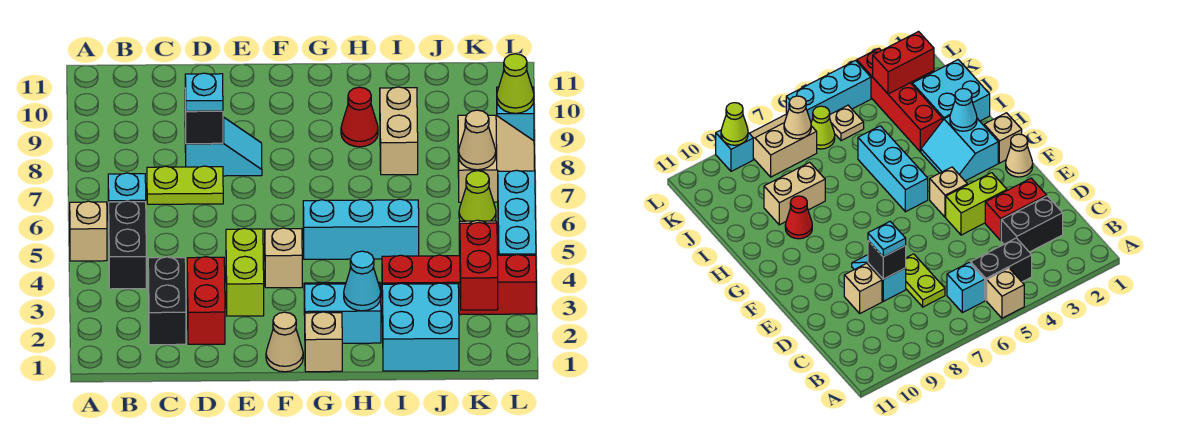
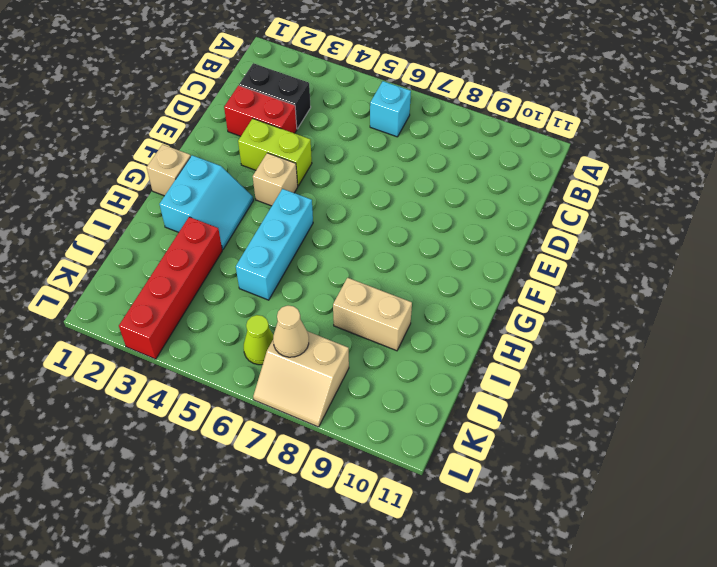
none -> tan 1x1 brick [70,201,107,261]
none -> black 1x2 brick [109,201,146,289]
none -> lime 1x2 plate [147,166,223,204]

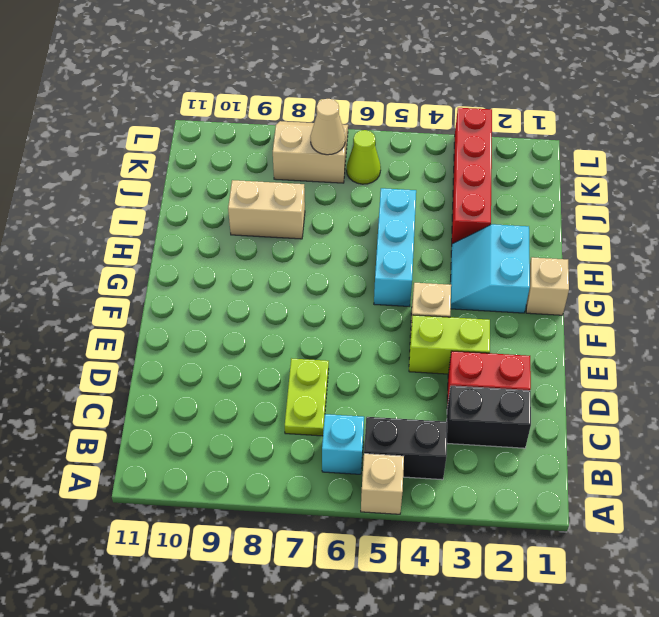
none -> cyan 1x2 slope [185,117,262,176]
none -> tan 1x1 brick [844,263,882,313]
none -> tan 1x1 cone [266,312,303,372]

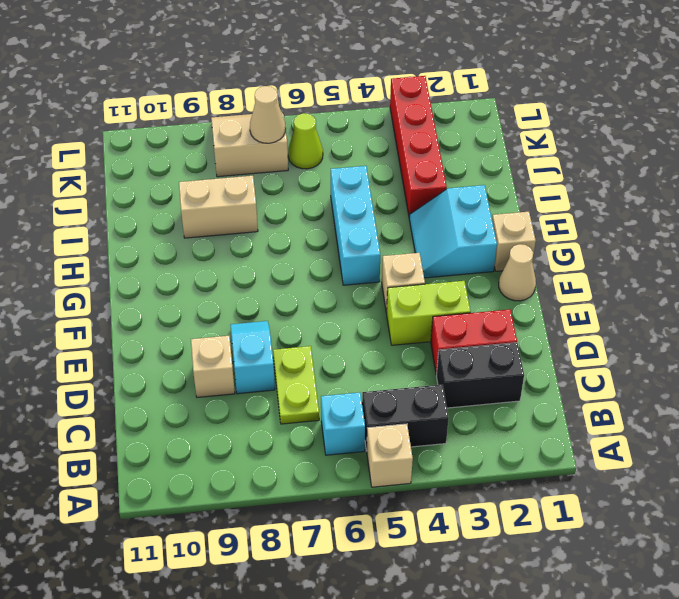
none -> red 1x1 cone [341,87,378,147]
none -> cyan 2x2 brick [382,283,459,371]
none -> tan 1x1 plate [829,105,864,141]

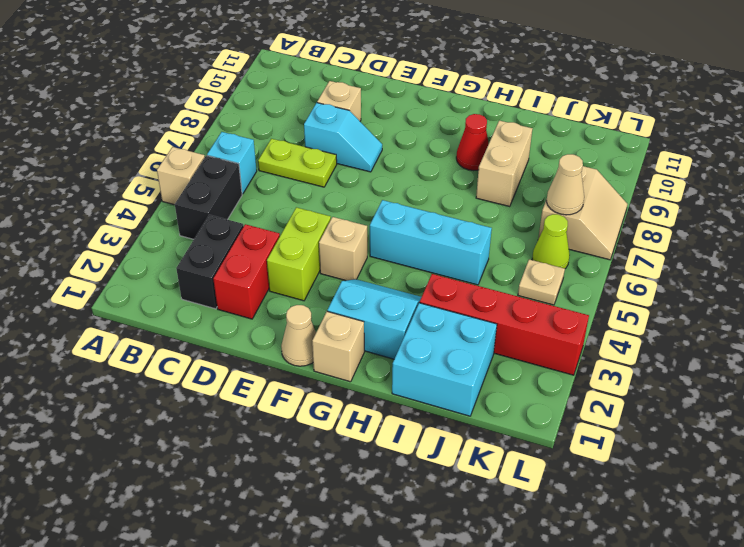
none -> cyan 1x3 brick [498,170,536,255]
none -> cyan 1x1 brick [497,87,534,141]
none -> black 1x1 brick [185,88,223,144]

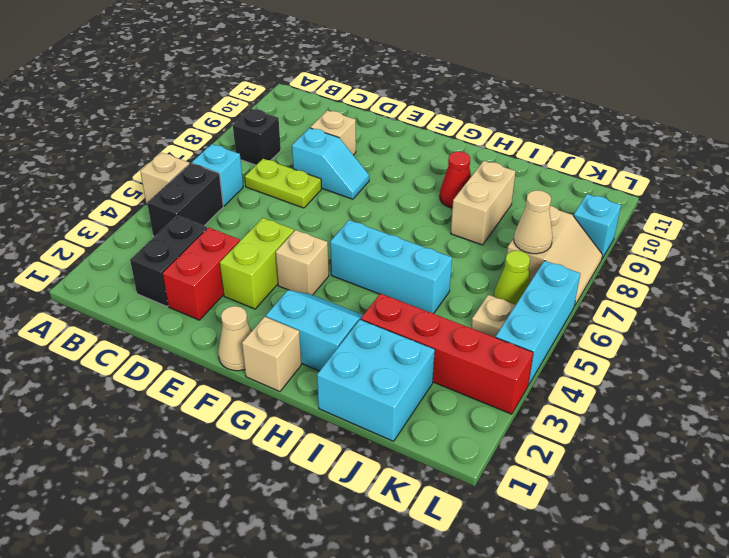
black 1x1 brick [233,108,281,165] -> black 1x1 brick moved to [185,88,223,144]
none -> cyan 1x1 cone [344,251,381,311]
none -> red 1x2 brick [460,222,498,310]
none -> lime 1x1 cone [497,54,534,113]

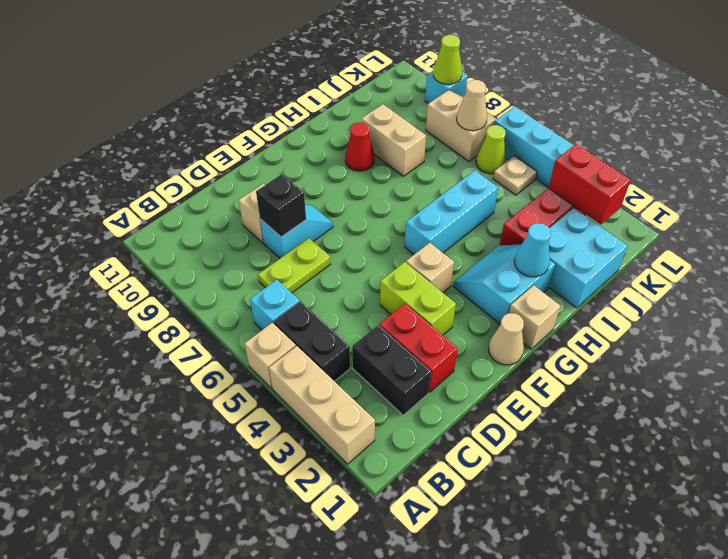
tan 1x3 brick [269,346,375,464] -> none
none -> cyan 1x1 plate [185,73,223,111]

